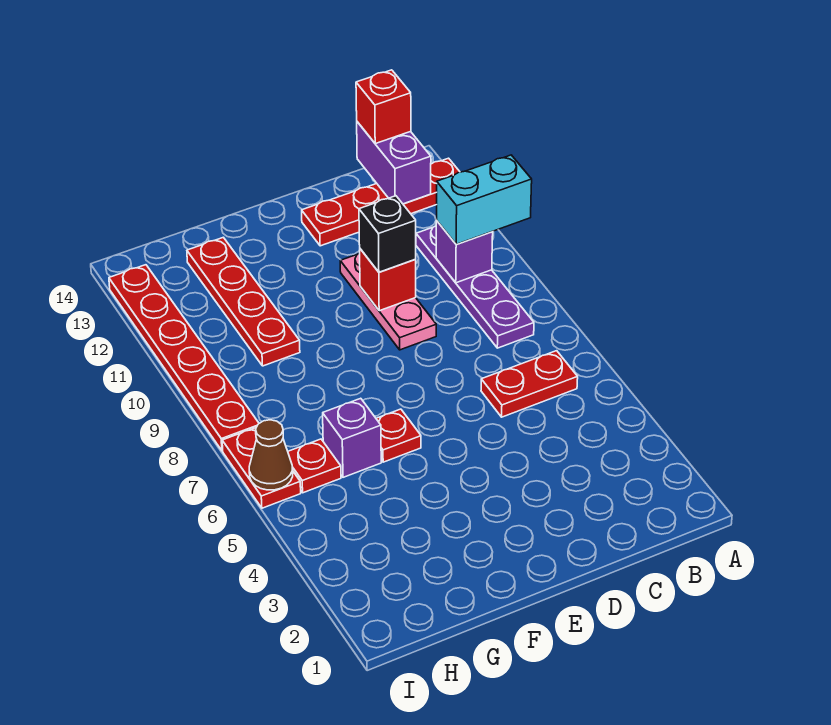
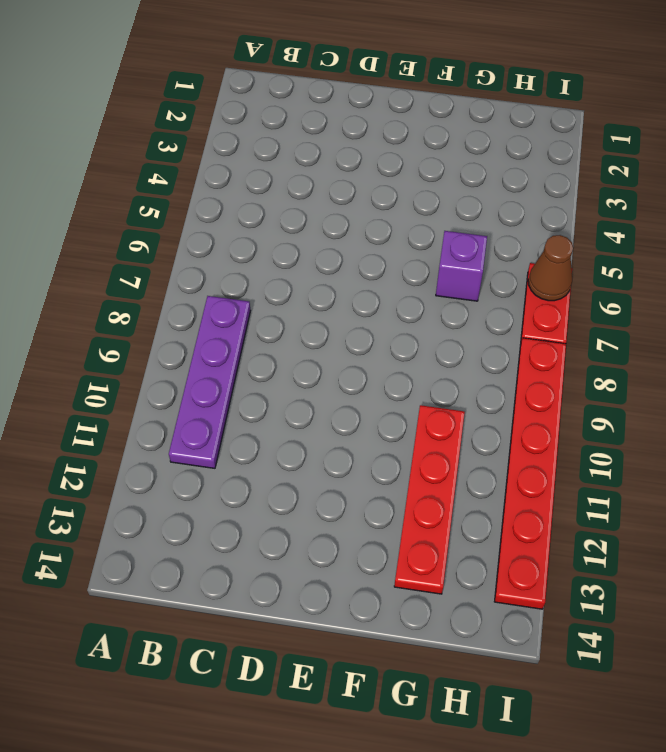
none -> red 1x4 plate [302,158,460,246]
none -> red 1x2 plate [481,351,578,417]
none -> pink 1x3 plate [340,253,436,350]

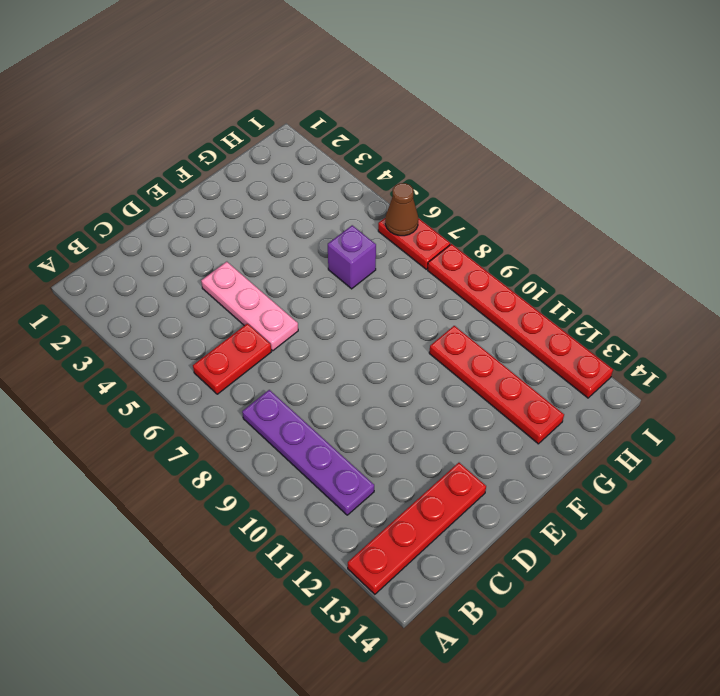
pink 1x3 plate [201,262,298,351] -> pink 1x3 plate moved to [340,253,436,350]
none -> red 1x1 plate [376,409,421,462]
none -> red 1x1 plate [288,439,341,493]
none -> purple 1x1 brick [436,221,493,283]

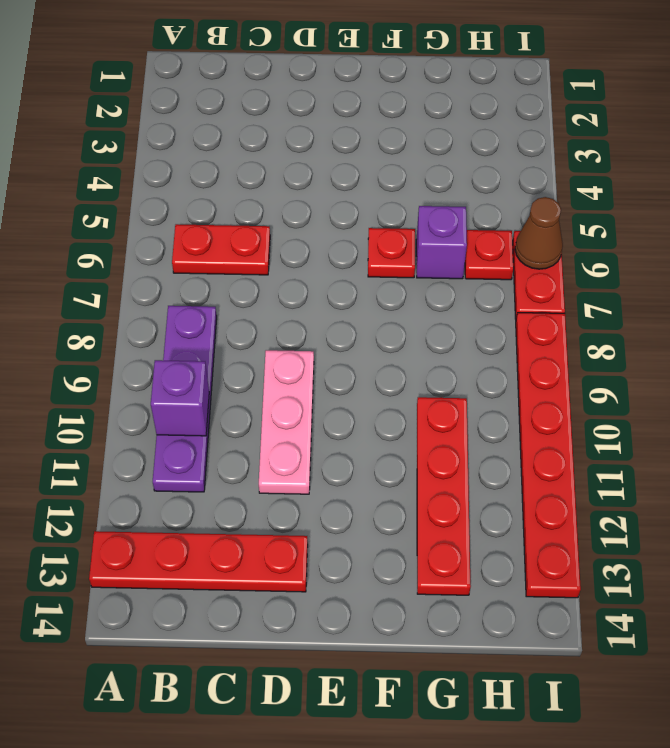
none -> purple 1x2 brick [357,122,431,204]
none -> red 1x1 brick [360,249,416,311]
none -> cyan 1x2 brick [436,155,532,244]

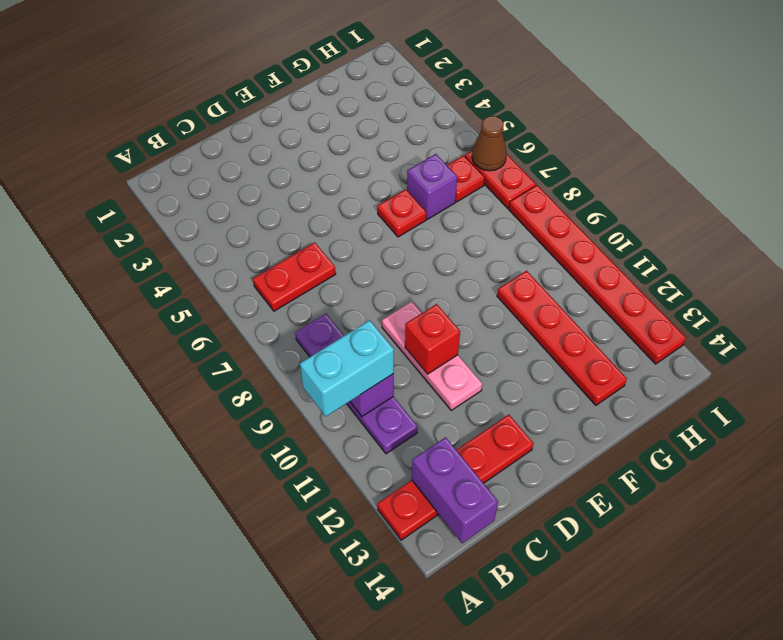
none -> red 1x1 brick [356,70,411,144]
none -> black 1x1 brick [359,196,416,272]

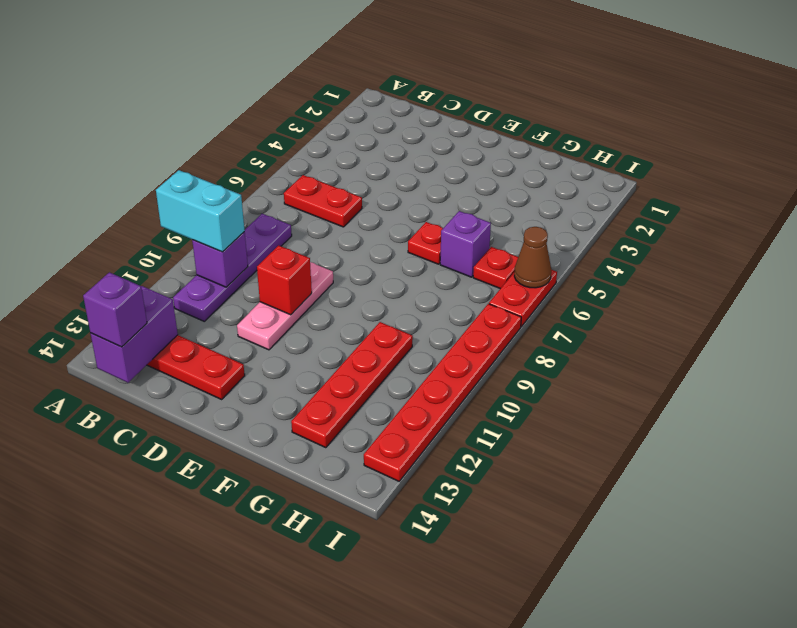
purple 1x1 brick [83,272,147,347] -> red 1x1 brick [356,70,411,144]
none -> black 1x1 brick [359,196,416,272]

